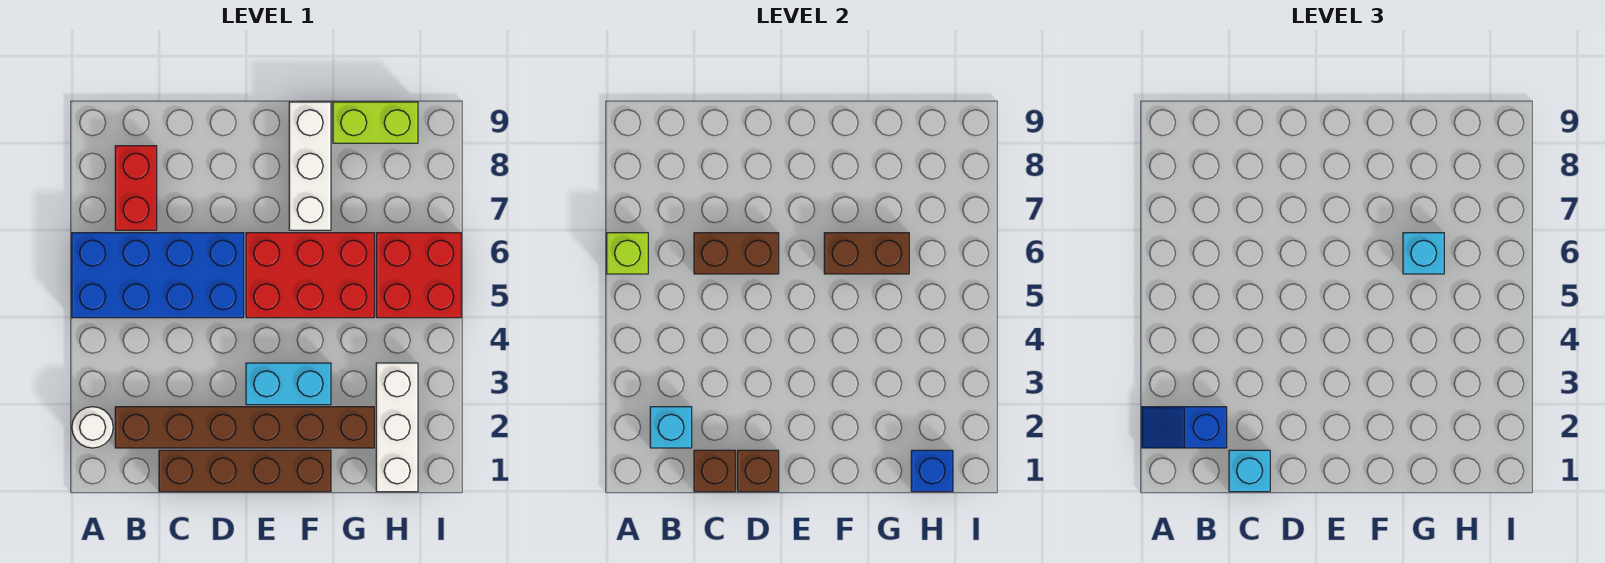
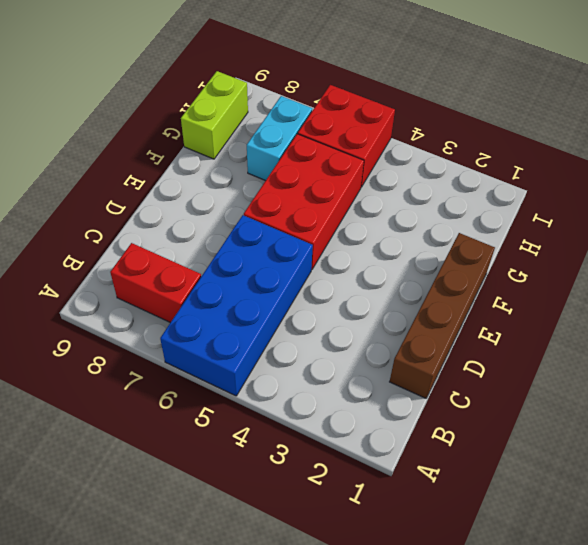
cyan 1x2 brick [247,96,312,181] -> cyan 1x2 brick moved to [246,363,331,405]
none -> white 1x1 round brick [72,407,113,448]
none -> brown 1x6 brick [115,407,374,448]
none -> white 1x3 brick [289,102,331,230]

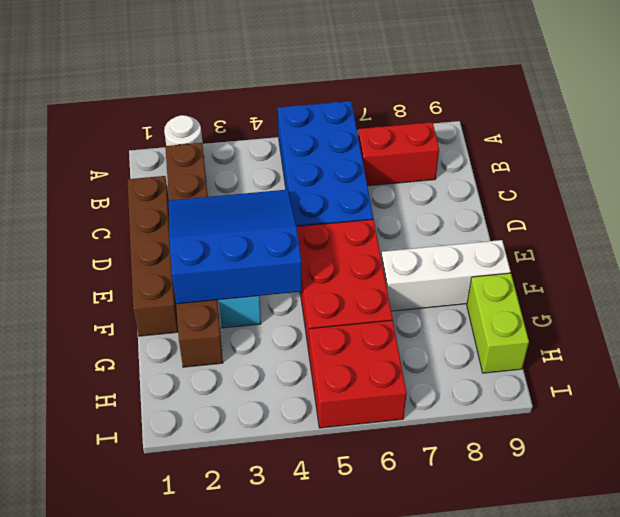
blue 3x3 slope [169,190,302,304] -> none
none -> white 1x3 brick [376,363,418,492]
none -> lime 1x1 brick [607,233,648,274]
none -> cyan 1x1 brick [650,407,692,448]

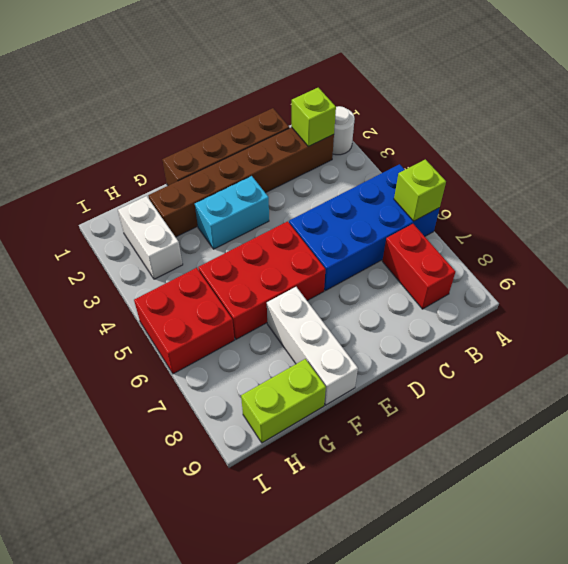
lime 1x1 brick [291,88,336,147] -> cyan 1x1 brick [650,407,692,448]
white 1x2 brick [118,196,183,279] -> white 1x3 brick [376,363,418,492]
none -> brown 1x1 brick [694,450,735,492]
none -> brown 1x2 brick [694,233,779,274]
none -> brown 1x1 brick [737,450,779,492]

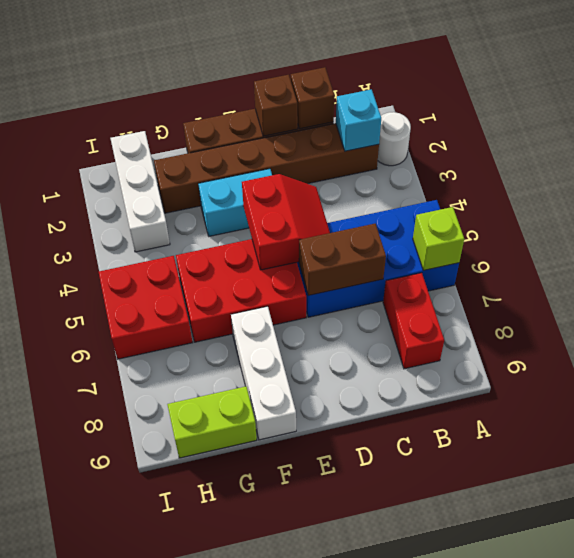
red 2x2 slope [242,174,330,270] -> none
none -> brown 1x2 brick [824,233,909,274]
none -> blue 1x1 brick [911,450,953,492]
none -> blue 1x2 slope [1142,407,1227,448]

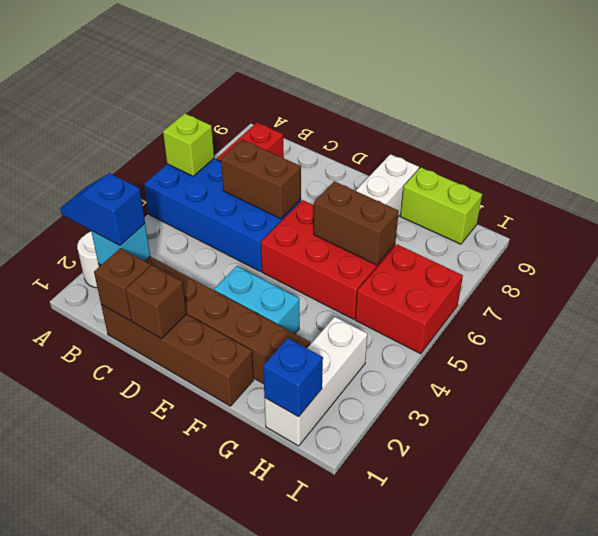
none -> cyan 1x1 brick [1229,450,1270,492]
none -> cyan 1x1 brick [1403,233,1444,274]

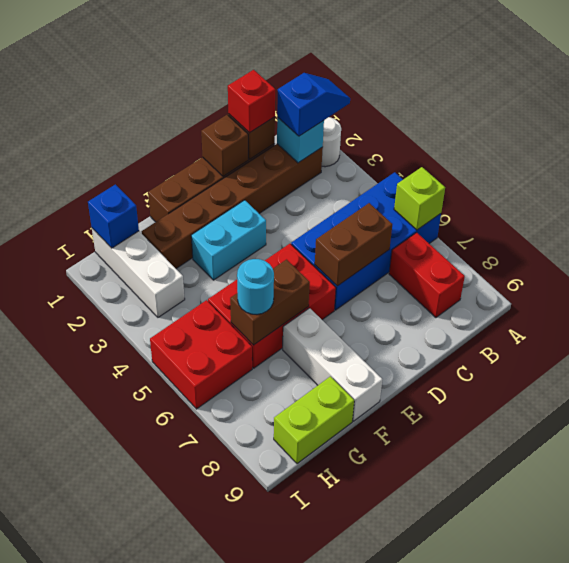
red 1x1 brick [228,70,275,133] -> cyan 1x1 brick [1229,450,1270,492]
cyan 1x1 round brick [237,259,274,314] -> cyan 1x1 brick [1403,233,1444,274]

